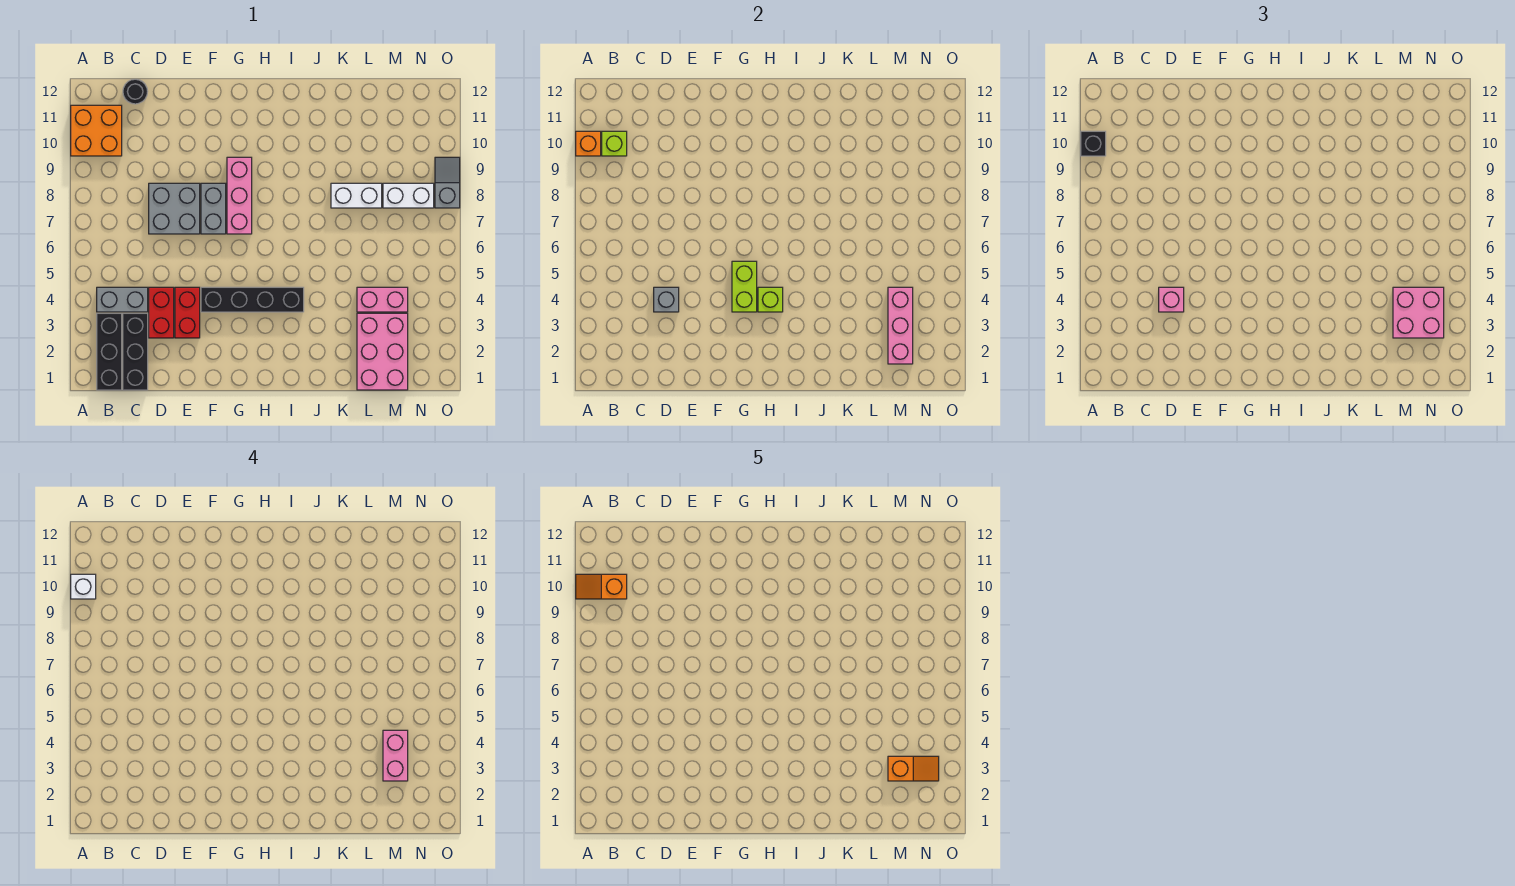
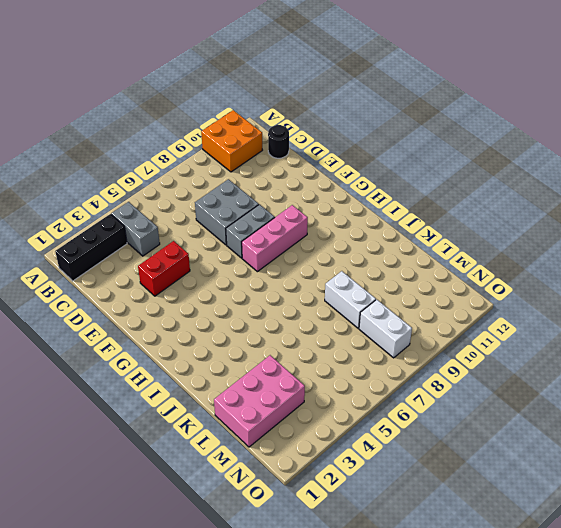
none -> black 1x3 brick [123,313,148,390]
none -> red 1x2 brick [149,287,174,338]
none -> black 1x4 brick [201,287,304,312]

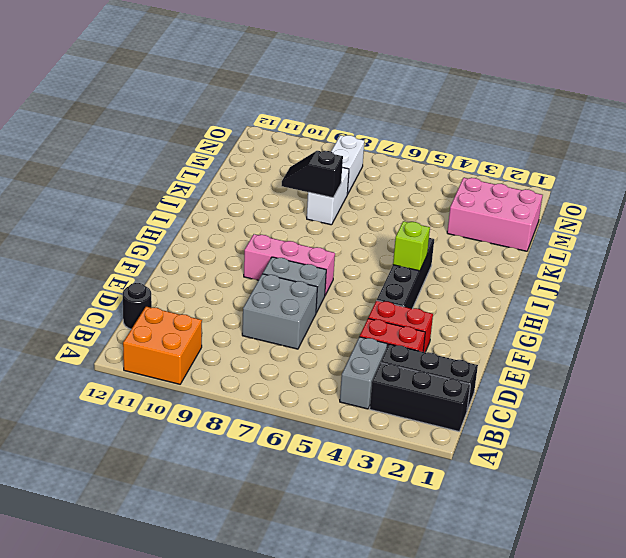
black 1x2 slope [282,151,343,198] -> none
none -> pink 1x2 brick [357,287,408,312]
none -> grey 1x2 slope [435,157,460,208]
none -> orange 1x1 brick [576,131,601,156]

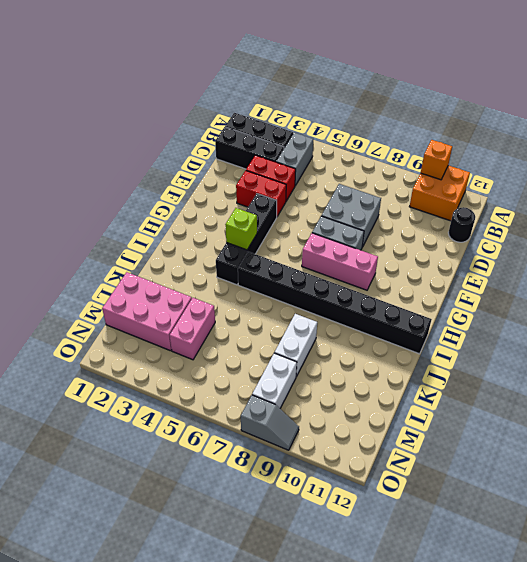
black 1x8 brick [238,252,432,354] -> none
none -> lime 1x1 brick [602,131,627,156]
none -> grey 1x1 brick [654,287,679,312]
none -> lime 1x2 brick [732,261,757,312]

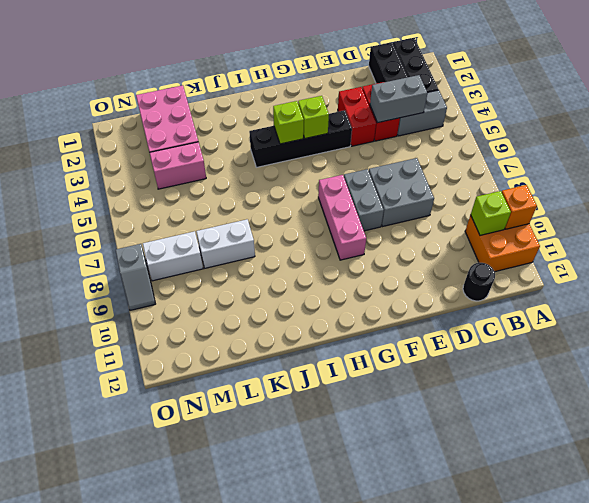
grey 1x2 brick [370,75,428,123] -> grey 1x1 brick [654,287,679,312]
lime 1x1 brick [298,96,329,138] -> lime 1x2 brick [732,261,757,312]
none -> pink 1x3 brick [888,287,913,364]
none -> black 1x1 brick [1081,131,1106,156]
none -> pink 1x1 brick [1159,287,1184,312]

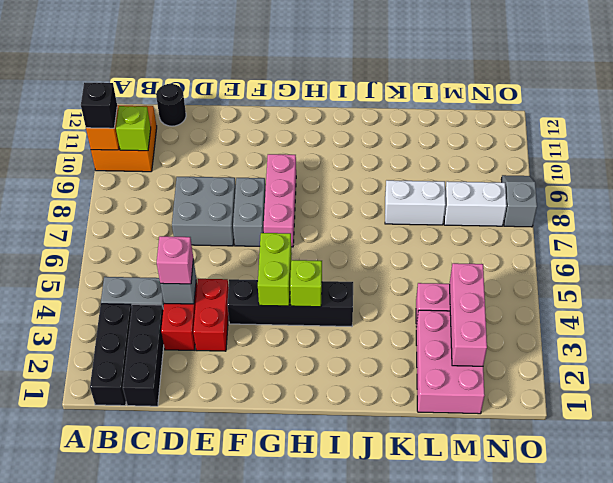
none -> pink 2x2 brick [1393,287,1444,338]
none -> white 1x1 brick [71,574,96,599]
none -> pink 1x2 brick [383,730,408,781]

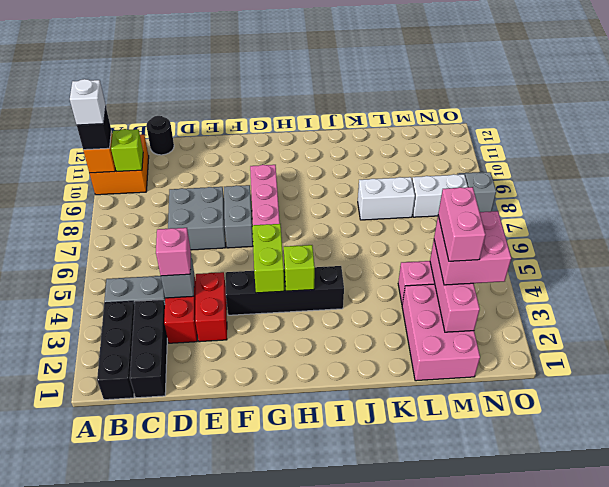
none -> orange 1x2 slope [576,574,627,599]
none -> orange 1x2 slope [888,756,939,781]

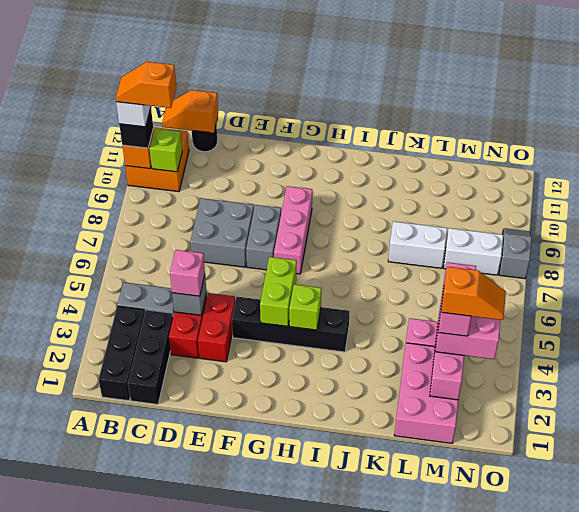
orange 1x2 slope [162,90,218,133] -> none

